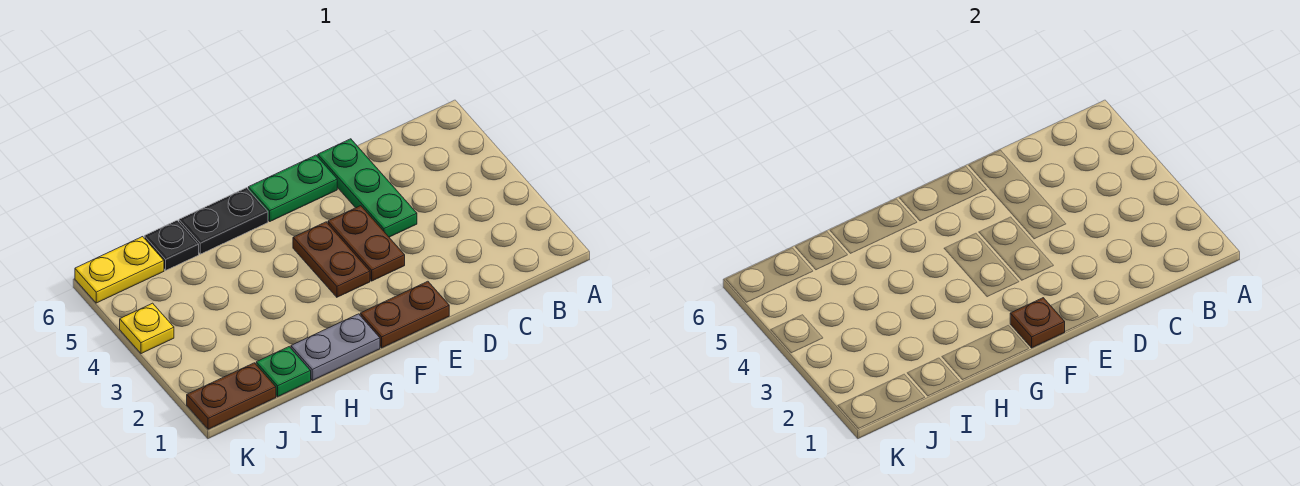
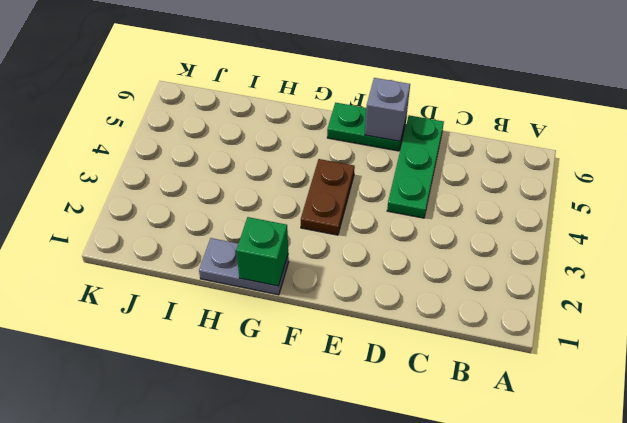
grey 1x1 brick [365,78,410,141] -> none
green 1x1 brick [236,217,288,286] -> none
none -> brown 1x2 plate [360,281,449,348]
none -> brown 1x2 plate [328,206,405,281]
none -> black 1x2 plate [179,188,268,254]

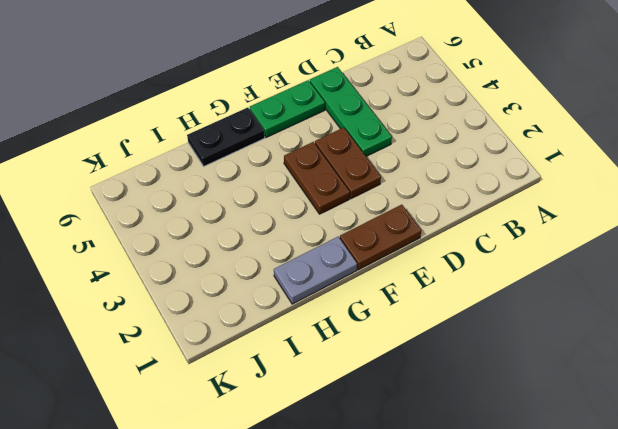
none -> green 1x1 plate [256,347,311,397]
none -> black 1x1 plate [144,220,199,270]
none -> brown 1x2 plate [187,363,276,429]

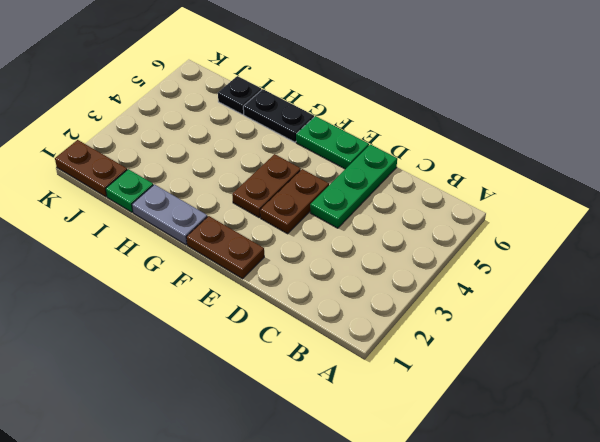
none -> yellow 1x2 plate [75,237,164,303]
none -> yellow 1x1 plate [120,303,174,354]
none -> brown 1x1 plate [1010,298,1065,348]

